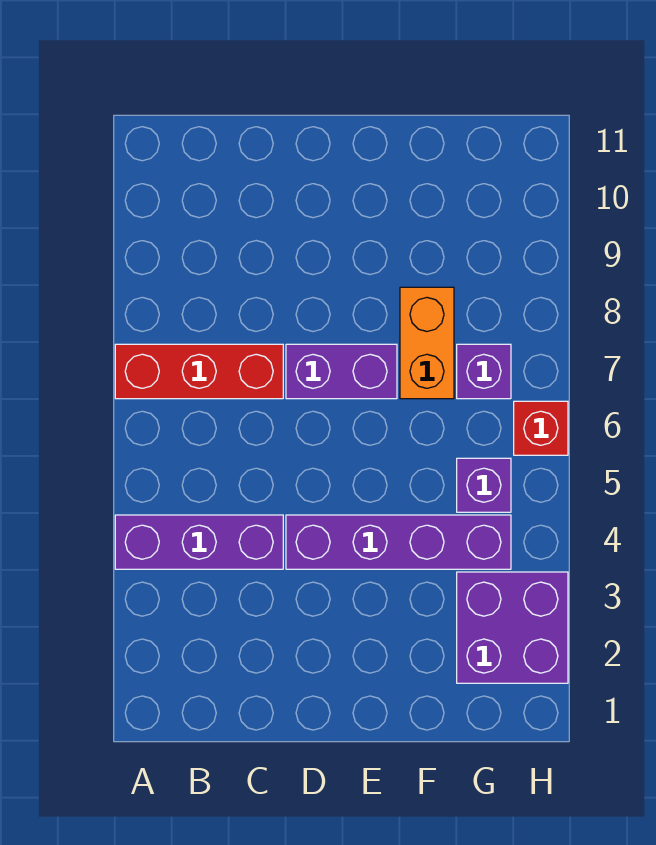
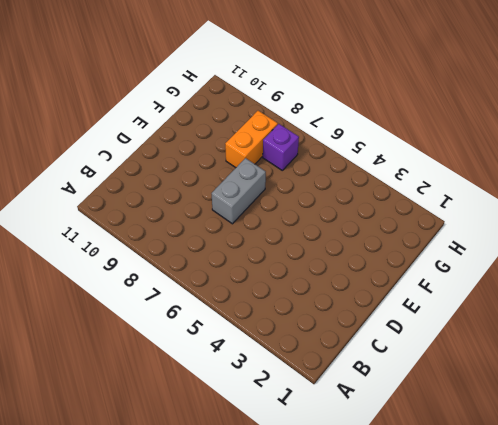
grey 1x2 brick [212,158,266,224] -> purple 1x2 brick [286,344,397,399]
orange 1x2 brick [225,111,278,168] -> orange 1x2 brick turned to [400,287,454,399]
none -> purple 1x3 brick [115,515,283,569]
none -> red 1x3 brick [115,344,283,399]

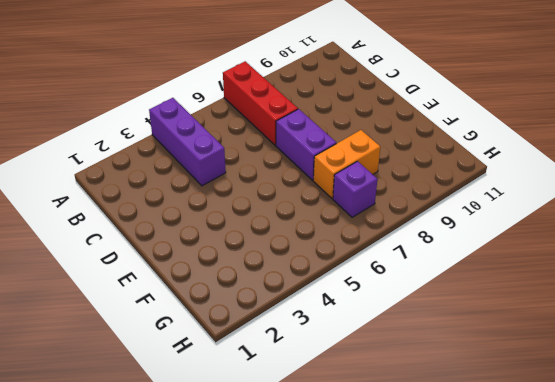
none -> purple 1x4 brick [286,515,511,569]
none -> purple 2x2 brick [457,572,568,683]

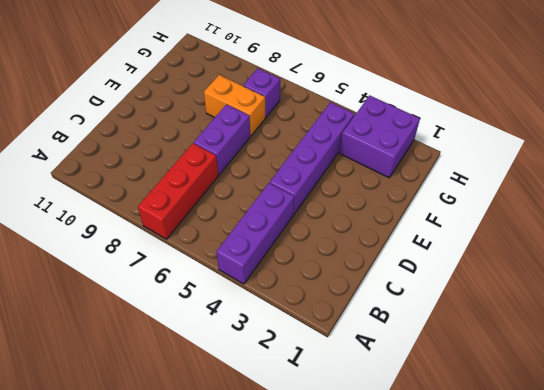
none -> purple 1x1 brick [457,458,511,512]
none -> red 1x1 brick [514,401,568,455]

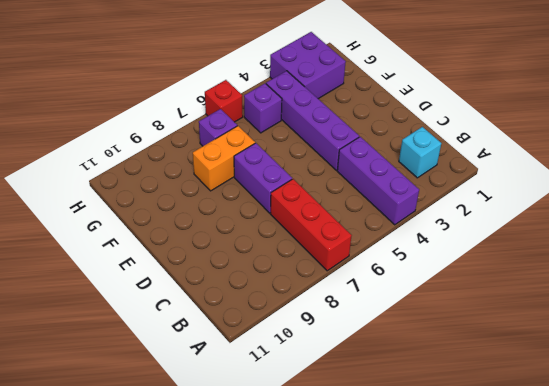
cyan 1x1 brick [399,127,441,178] -> none

